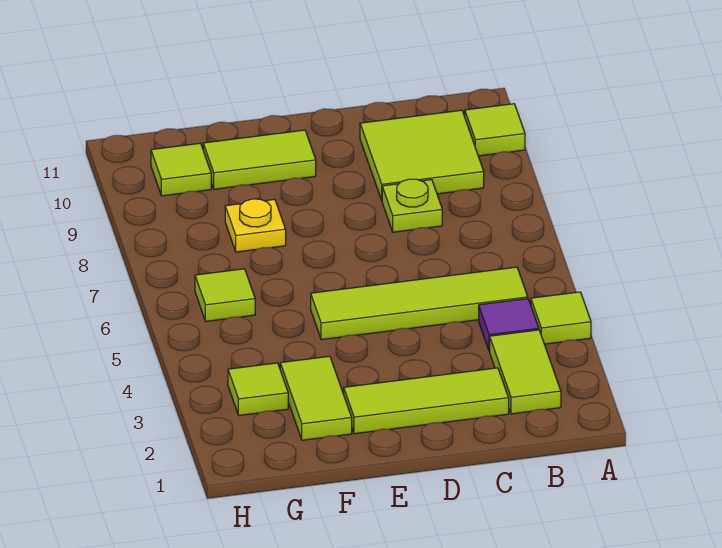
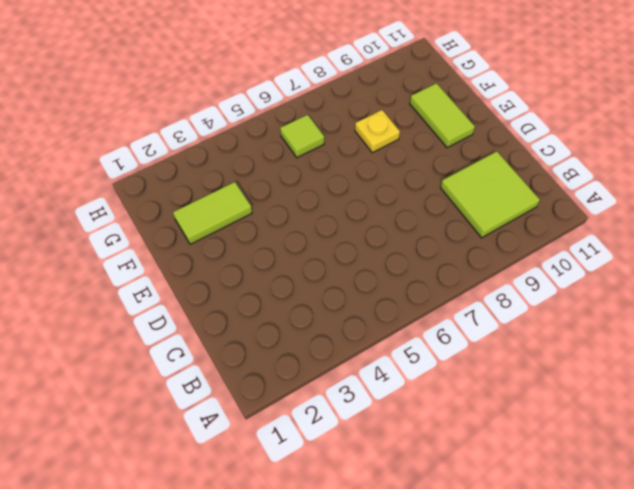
none -> lime 1x1 tile [531,292,591,344]
none -> lime 1x1 tile [465,104,525,156]
none -> lime 1x2 tile [490,330,561,414]

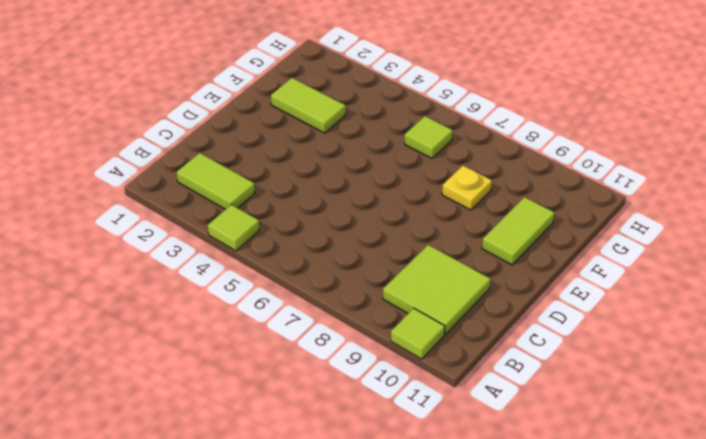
none -> purple 1x1 tile [479,299,539,351]
none -> lime 1x4 tile [311,267,528,340]
none -> lime 1x3 tile [344,368,509,434]

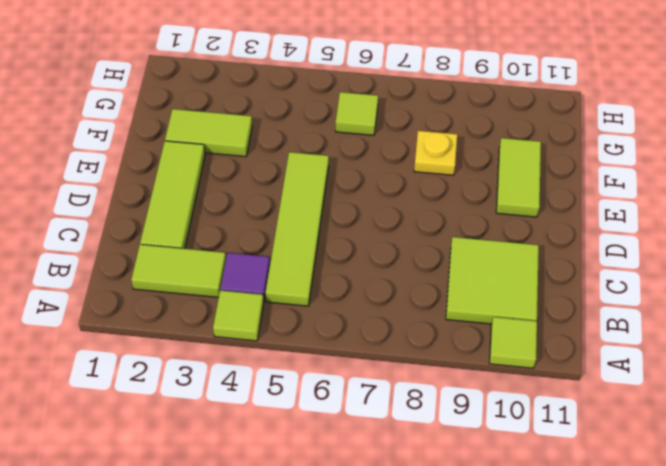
none -> lime 1x1 plate [382,179,442,232]
none -> lime 1x1 tile [228,363,288,416]
none -> lime 1x1 tile [151,143,211,196]

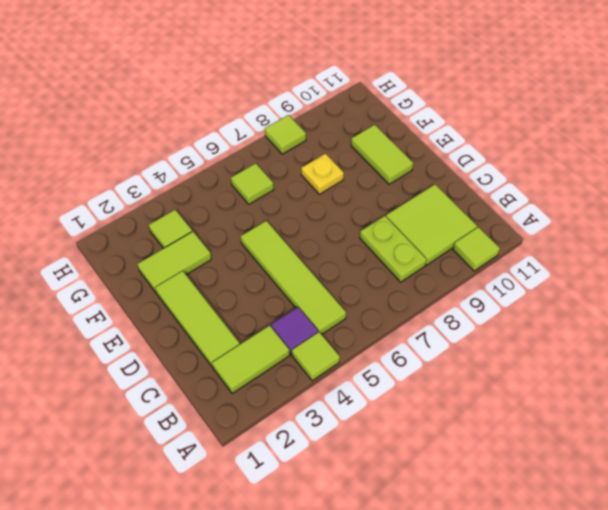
lime 1x2 plate [360,216,427,282] -> lime 1x1 plate [382,179,442,232]
lime 1x1 tile [265,115,306,154] -> lime 1x1 tile moved to [151,143,211,196]

